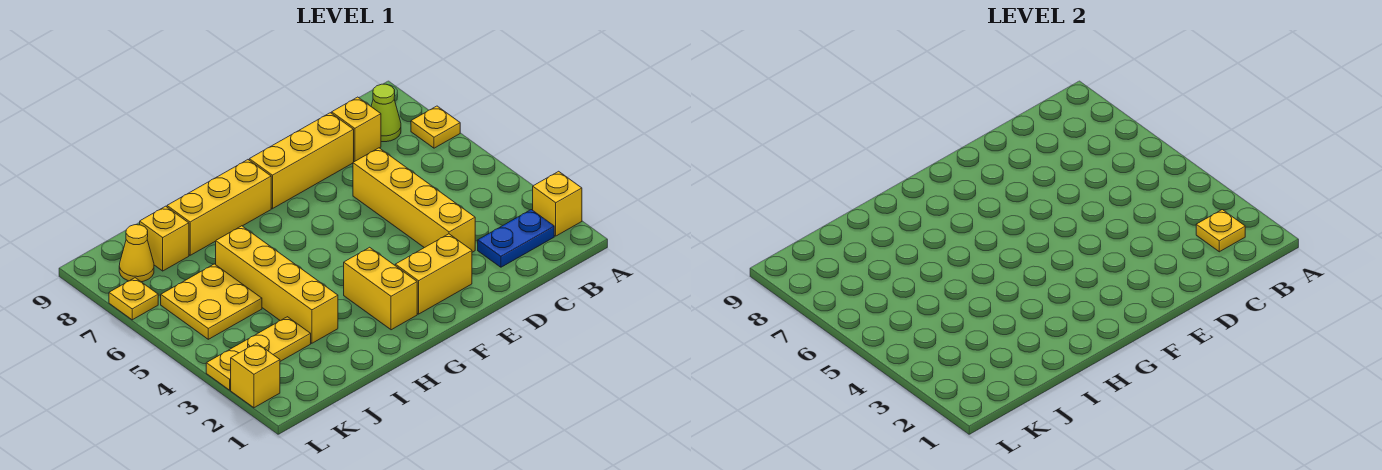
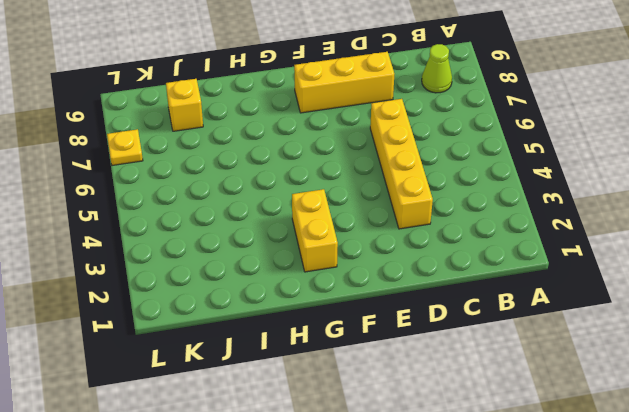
none -> yellow 1x1 brick [533,171,582,236]
none -> yellow 1x1 plate [411,106,460,148]
none -> blue 1x2 plate [478,210,554,267]

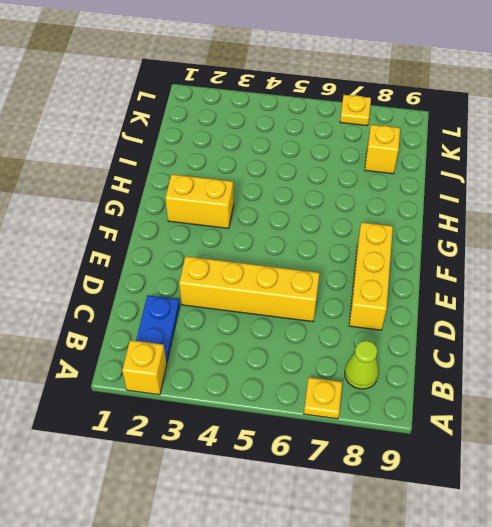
none -> yellow 1x1 brick [332,97,381,162]
none -> yellow 1x2 brick [395,234,472,314]
none -> yellow 1x3 brick [167,160,271,255]

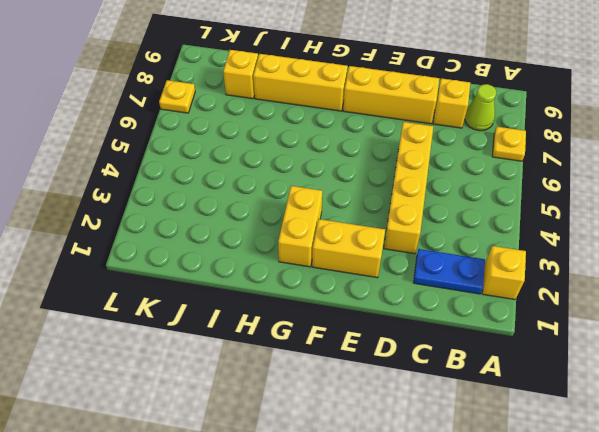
none -> yellow 1x4 brick [215,226,338,343]
none -> yellow 1x3 plate [206,317,311,390]
none -> yellow 2x2 plate [161,264,262,339]

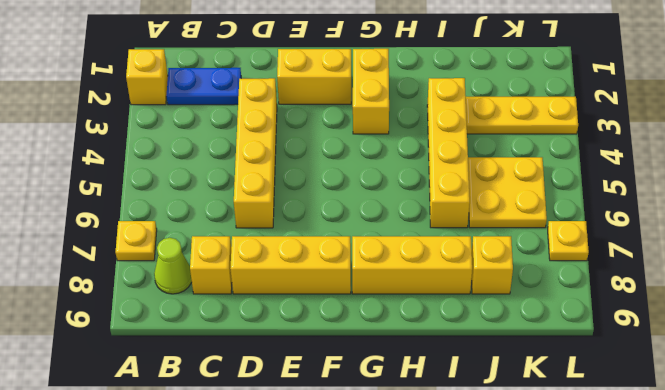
none -> yellow 1x1 cone [119,225,154,282]
none -> yellow 1x1 brick [231,343,280,408]
none -> yellow 1x1 plate [1196,210,1245,252]

